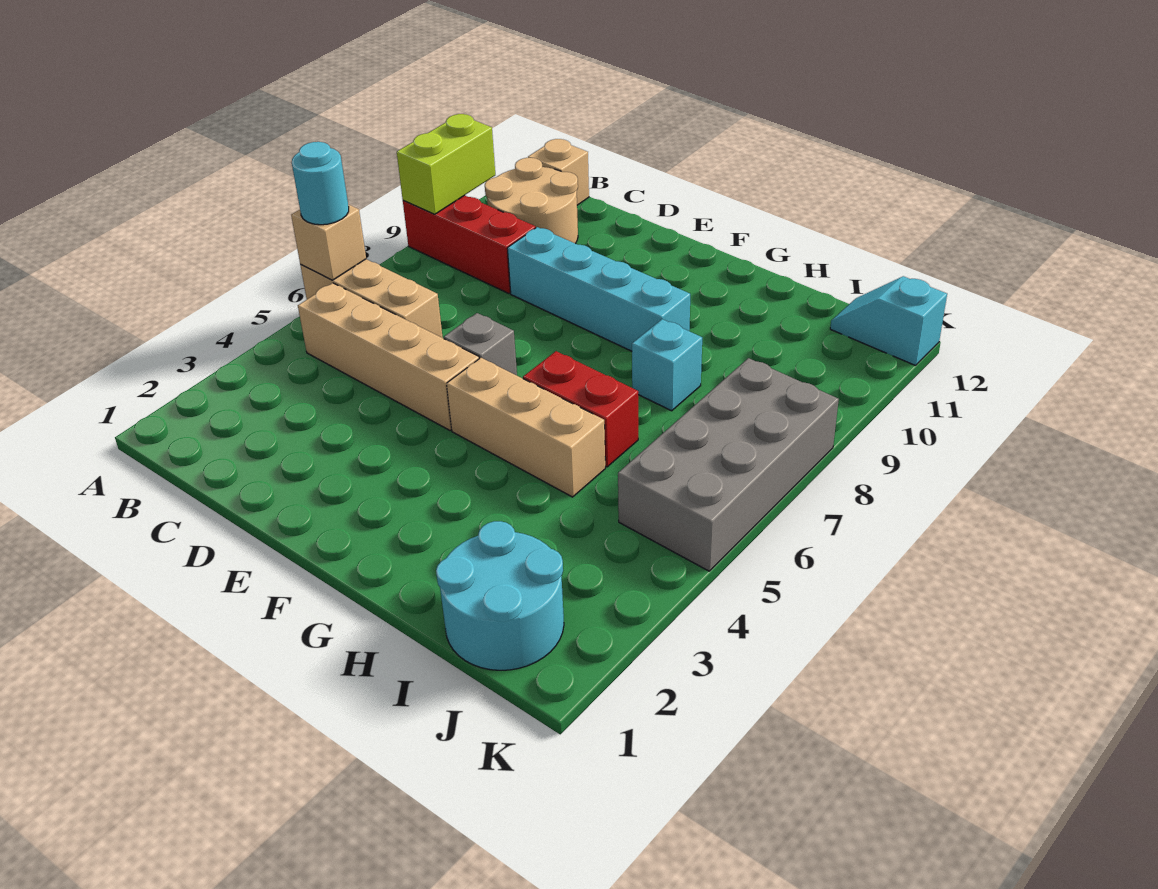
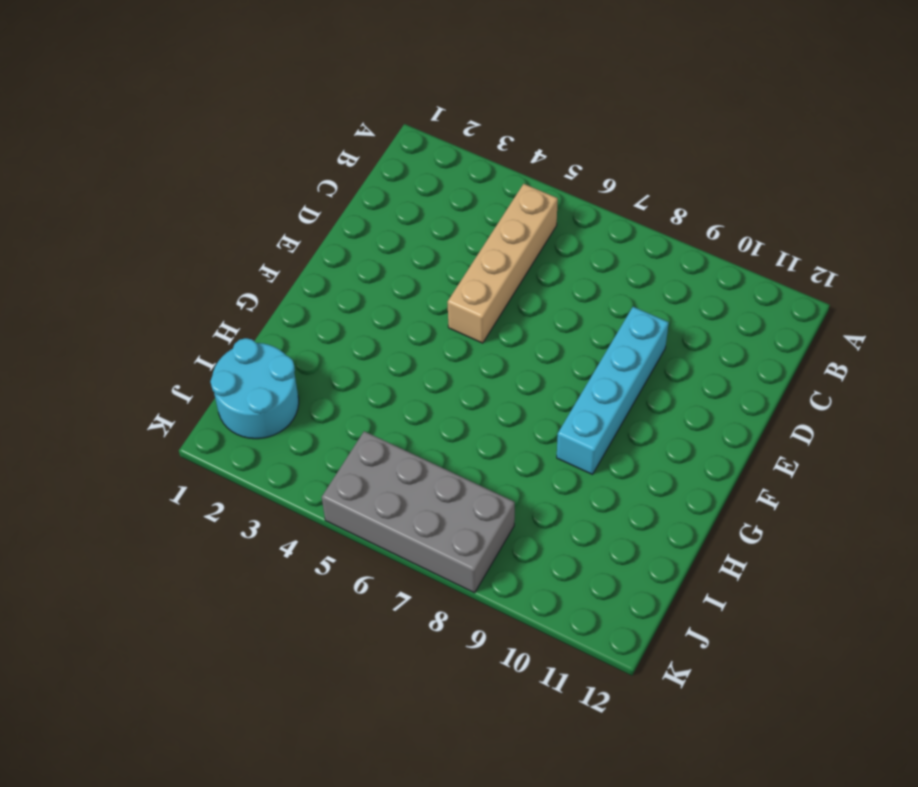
none -> tan 1x3 brick [300,259,443,338]
none -> red 1x3 brick [403,195,536,293]
none -> tan 2x2 round brick [485,158,578,243]

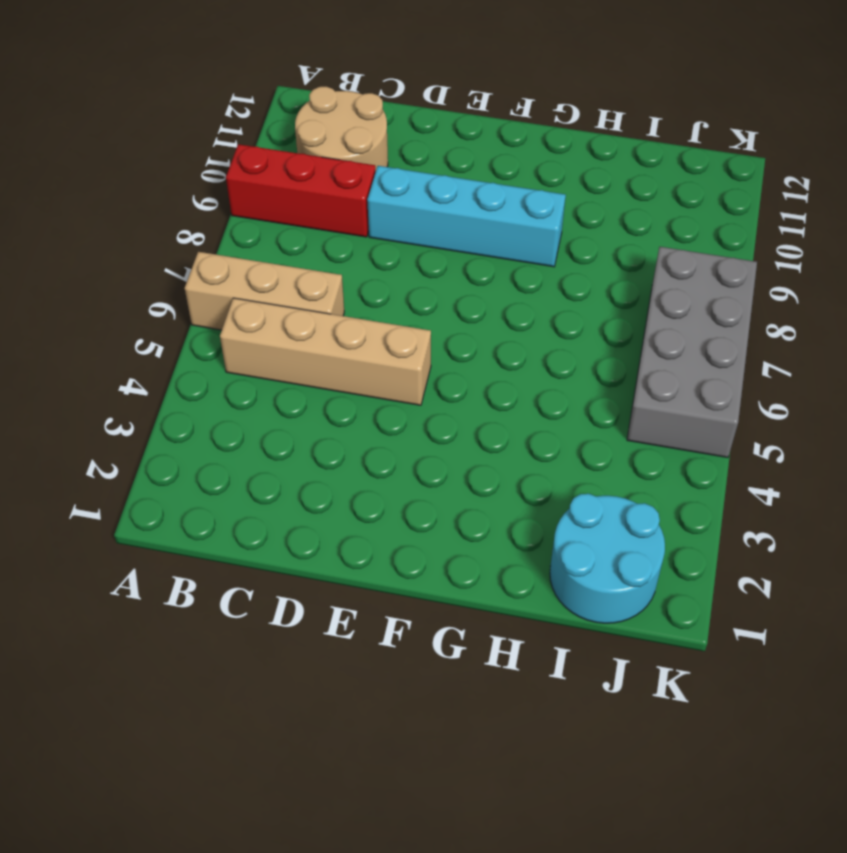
none -> tan 1x1 brick [528,139,589,205]
none -> grey 1x1 brick [444,313,517,375]
none -> tan 1x3 brick [447,358,605,497]

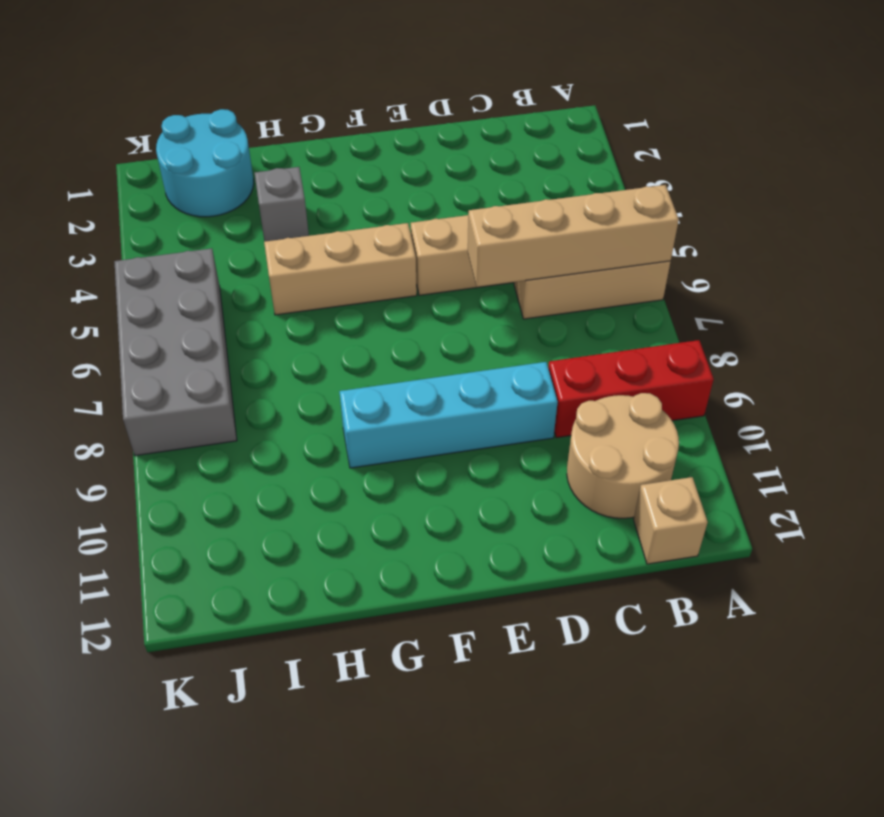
tan 1x4 brick [468,185,679,287] -> tan 1x1 brick [291,204,366,280]
grey 1x1 brick [255,167,309,242] -> grey 1x1 brick moved to [444,313,517,375]
none -> red 1x2 brick [523,351,638,467]
none -> cyan 1x1 brick [632,319,702,411]
none -> cyan 1x2 slope [830,276,947,365]

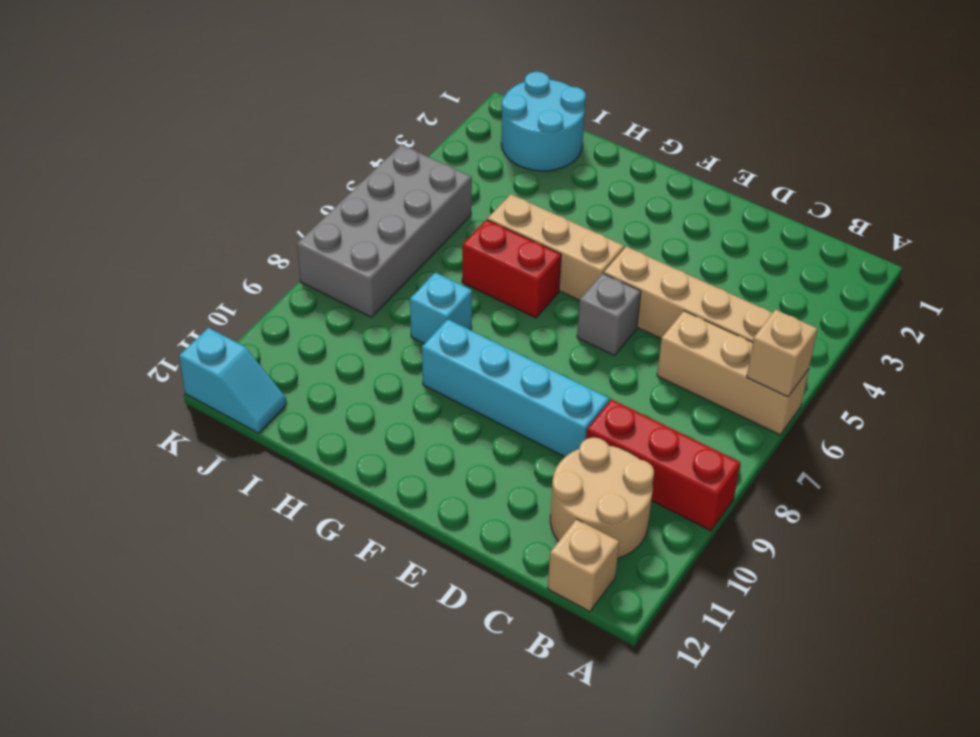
none -> lime 1x2 brick [397,114,495,214]
none -> cyan 1x1 round brick [292,142,349,225]

